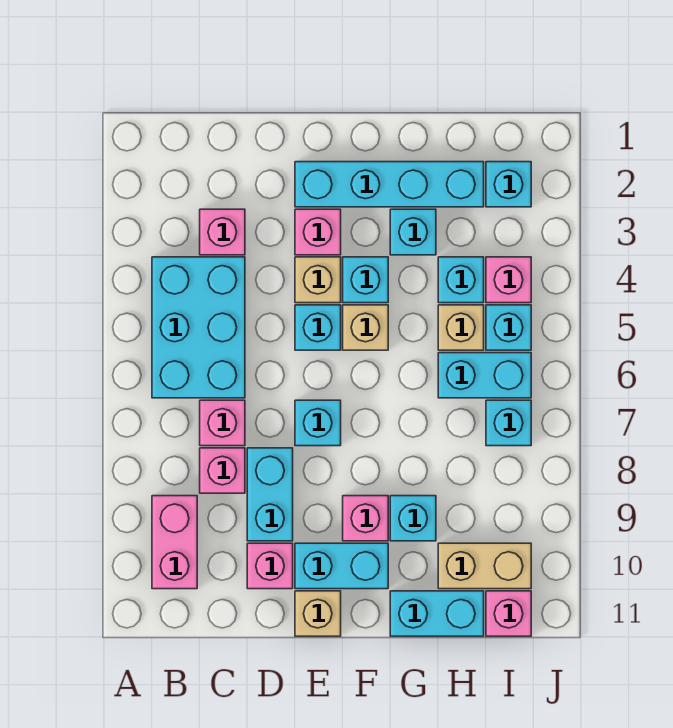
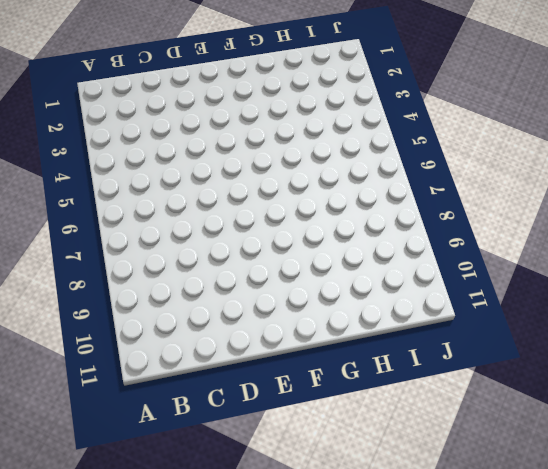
none -> cyan 2x3 brick [152,257,245,398]
none -> pink 1x2 brick [152,496,197,589]
none -> pink 1x1 brick [200,209,245,255]

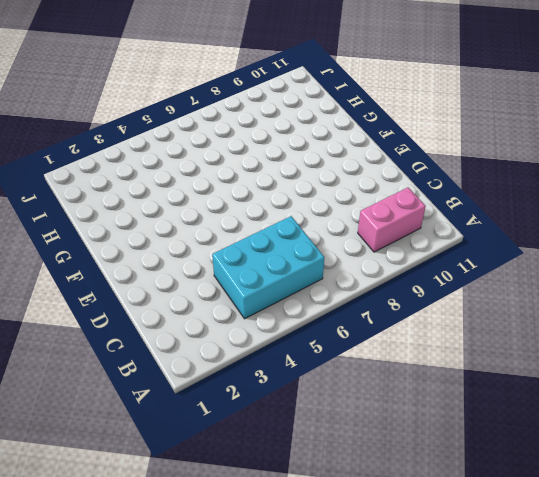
none -> pink 1x1 brick [200,209,245,255]
none -> pink 1x1 brick [200,400,245,446]
none -> pink 1x1 brick [200,448,245,493]

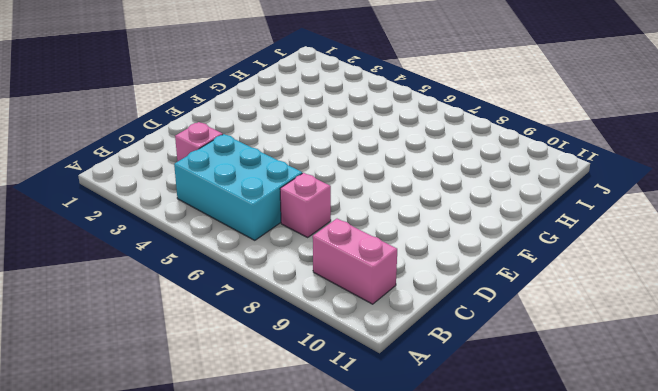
none -> pink 1x1 brick [200,448,245,493]
none -> cyan 1x2 brick [247,448,293,541]
none -> pink 1x1 brick [247,543,293,589]

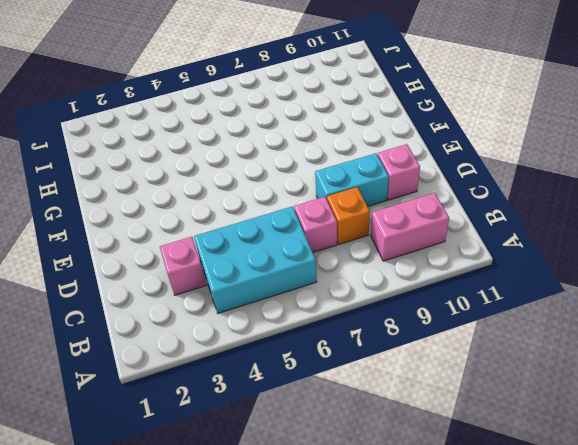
orange 1x1 brick [327,187,370,244] -> pink 1x1 brick [200,448,245,493]
none -> cyan 1x4 brick [295,162,484,207]
none -> pink 1x1 brick [295,209,341,255]
none -> tan 1x1 brick [295,257,341,303]

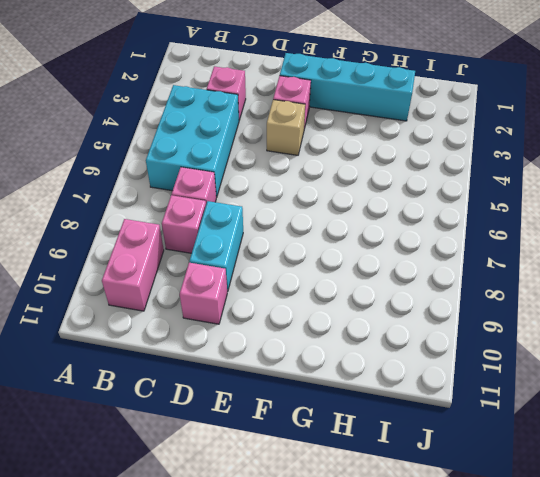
none -> cyan 1x1 brick [295,305,341,350]
none -> cyan 1x1 brick [295,400,341,446]
none -> cyan 1x2 brick [295,543,388,589]

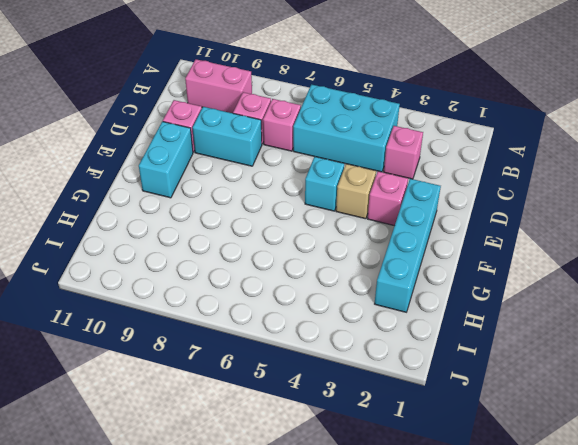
none -> cyan 1x1 brick [295,400,341,446]
none -> tan 1x1 brick [295,591,341,636]
none -> cyan 1x1 brick [343,257,388,303]

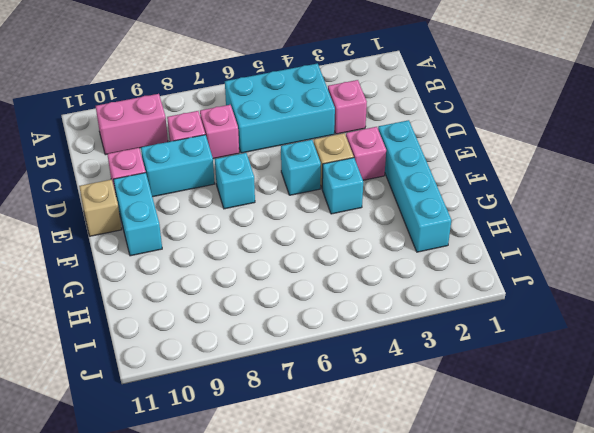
none -> tan 1x1 brick [343,305,388,350]
none -> pink 1x1 brick [343,496,388,541]
none -> cyan 1x1 brick [390,209,436,255]

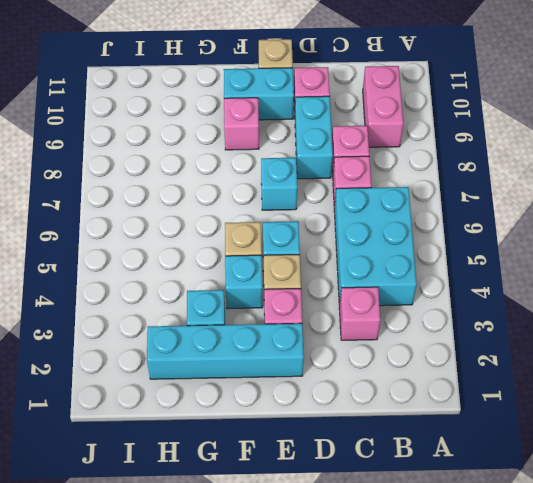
none -> cyan 1x1 brick [390,496,436,541]
none -> cyan 1x2 brick [390,591,484,636]
none -> cyan 1x1 brick [438,257,484,303]

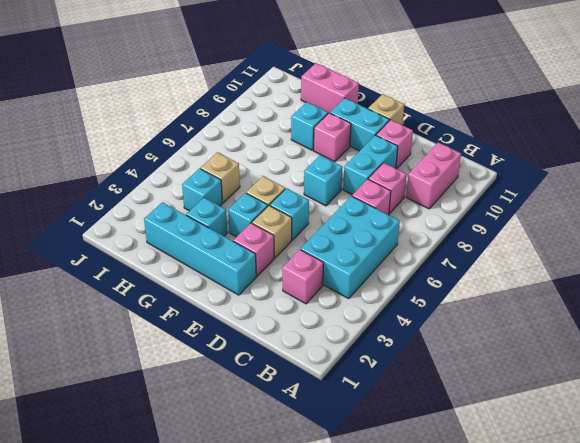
pink 1x2 brick [301,63,359,113] -> cyan 1x2 brick [390,591,484,636]
none -> cyan 1x2 brick [438,353,531,398]
none -> tan 1x2 brick [438,543,531,589]
none -> cyan 1x1 brick [486,162,531,207]

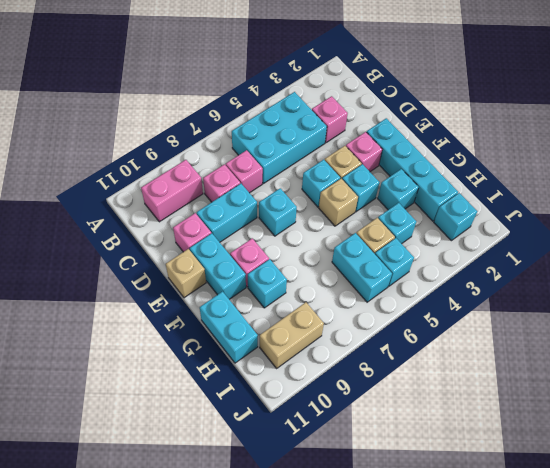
tan 1x2 brick [260,302,324,368] -> tan 1x2 brick turned to [438,543,531,589]
none -> pink 1x1 brick [486,257,531,303]
none -> cyan 1x1 brick [486,400,531,446]
none -> pink 1x1 brick [486,591,531,636]

